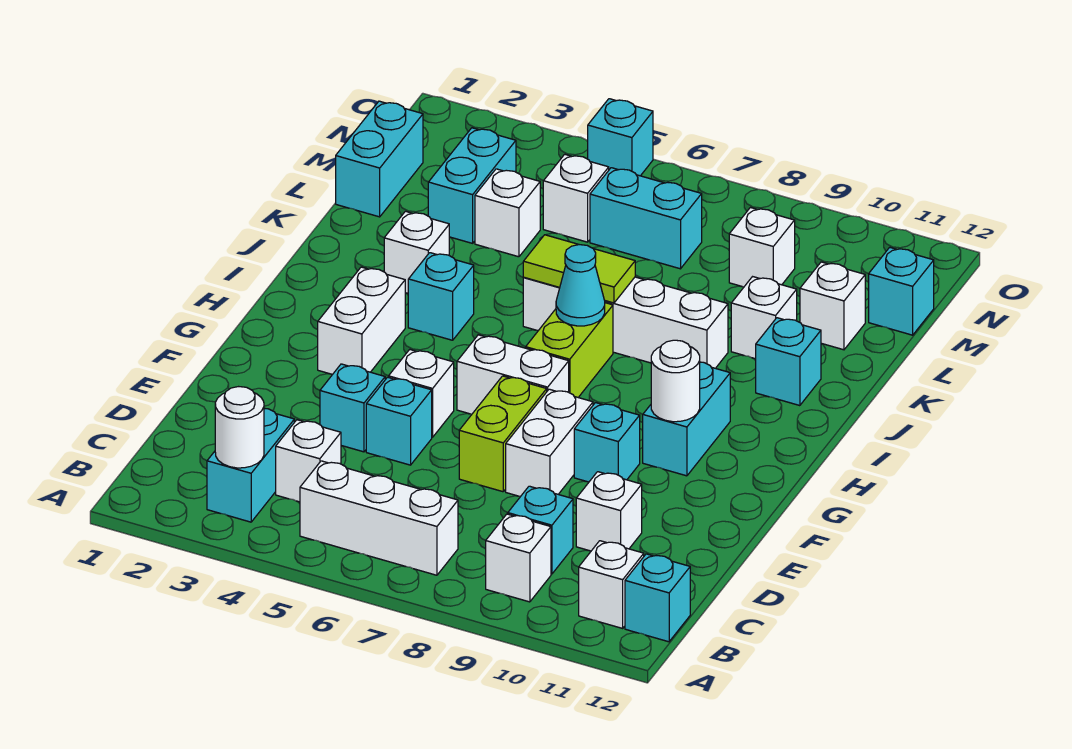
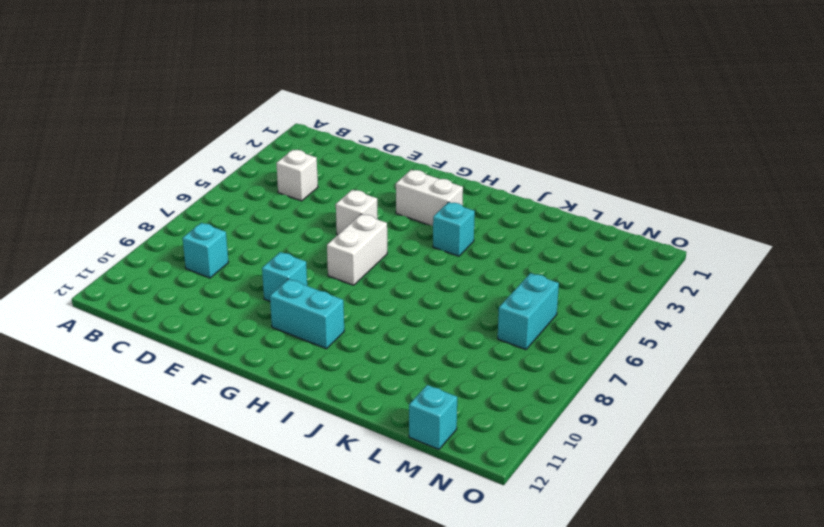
none -> cyan 1x2 brick [207,408,294,522]
none -> white 1x3 brick [300,461,458,575]
none -> white 1x1 brick [486,514,551,602]
none -> white 1x1 brick [579,541,644,628]

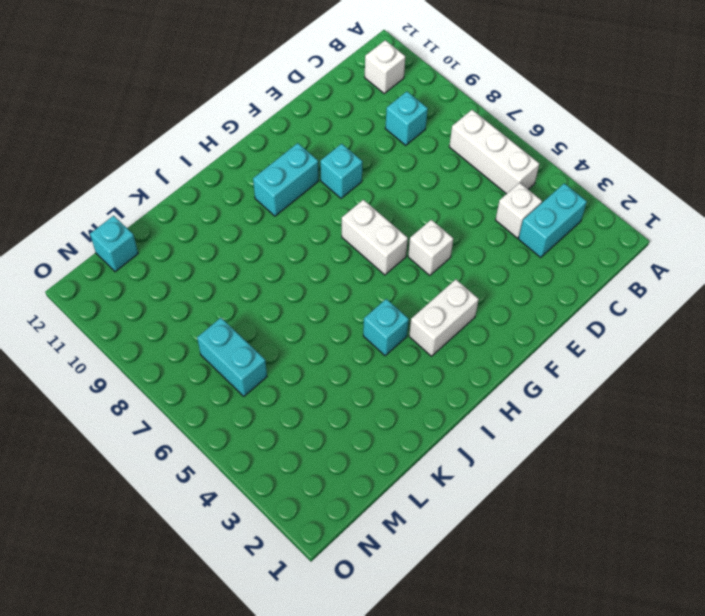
none -> white 1x1 brick [486,514,551,602]
none -> cyan 1x1 brick [625,554,690,642]
none -> white 1x1 brick [576,472,642,551]
none -> cyan 1x1 brick [320,364,385,452]

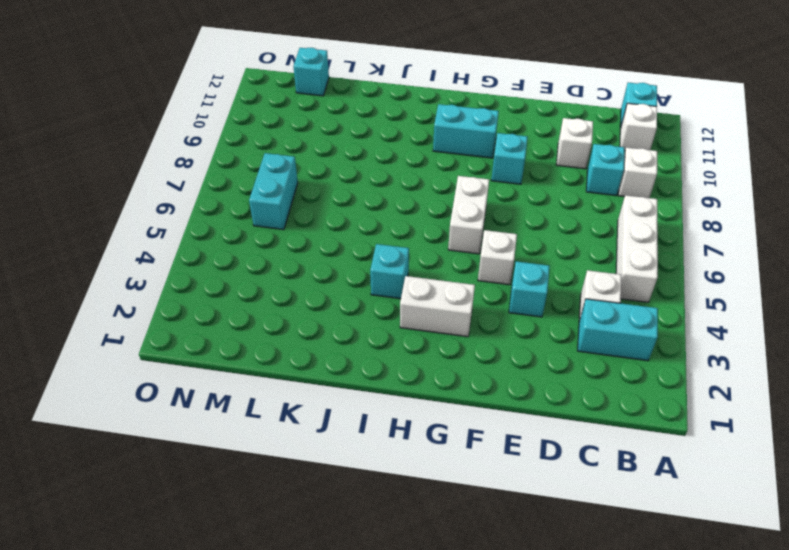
none -> cyan 1x1 brick [366,377,432,465]
none -> lime 1x2 brick [459,376,547,492]
none -> white 1x2 brick [506,389,593,497]
none -> lime 1x2 brick [526,303,613,397]

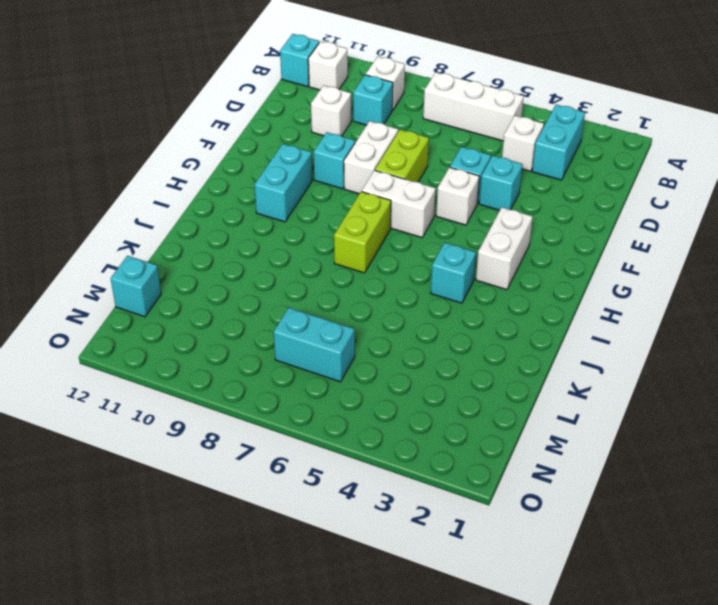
none -> white 1x1 brick [384,211,449,293]
none -> white 1x4 brick [523,277,728,368]
none -> cyan 1x1 brick [756,318,821,406]
none -> white 1x1 brick [731,277,797,359]

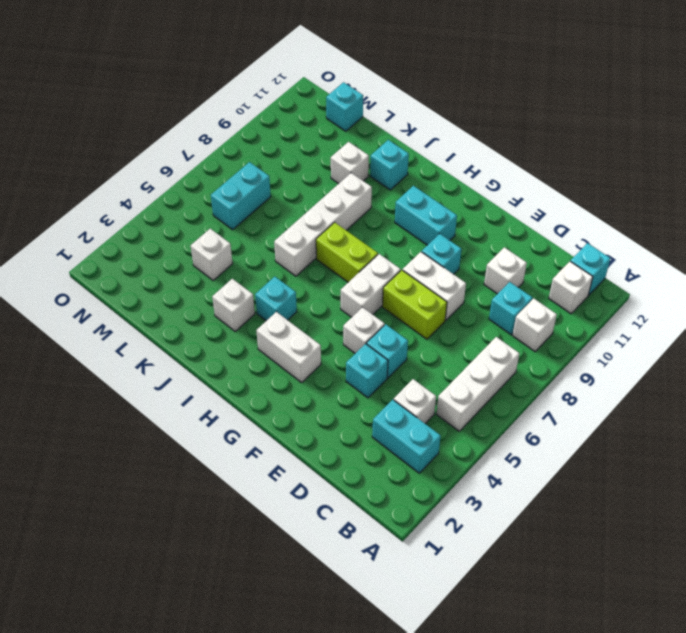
none -> cyan 1x2 brick [336,101,423,217]
none -> cyan 1x2 brick [428,128,516,243]
none -> white 1x1 brick [800,262,865,350]
none -> white 1x1 brick [543,154,609,242]

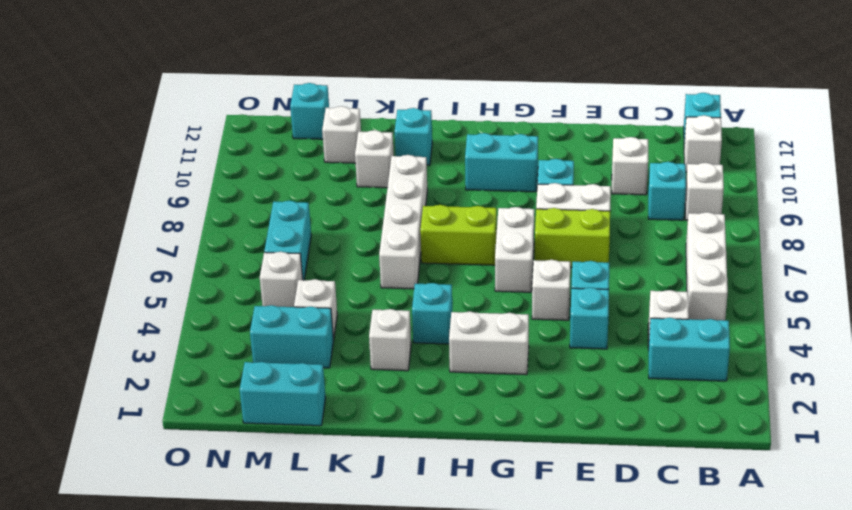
none -> white 1x1 brick [729,208,795,287]
none -> cyan 1x1 brick [588,99,653,176]
none -> white 1x1 round brick [215,387,264,468]
none -> white 1x1 round brick [651,340,700,422]

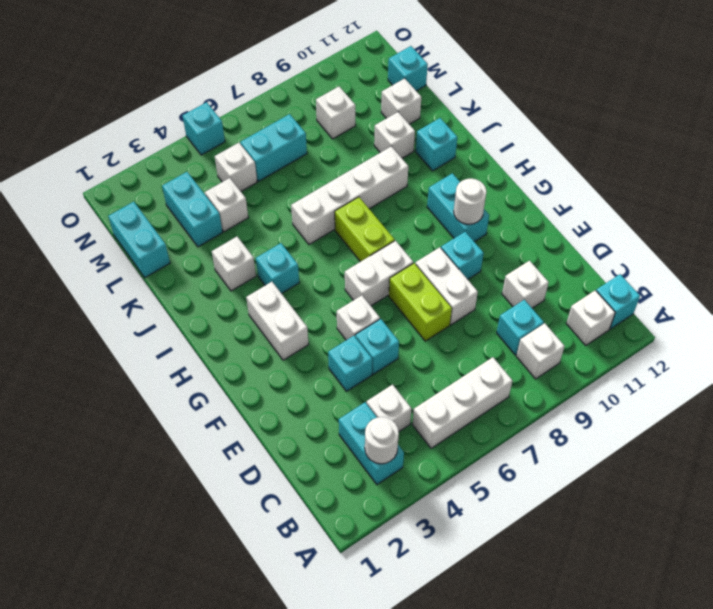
none -> cyan 1x1 cone [556,245,605,326]
none -> lime 1x2 tile [523,235,635,303]

